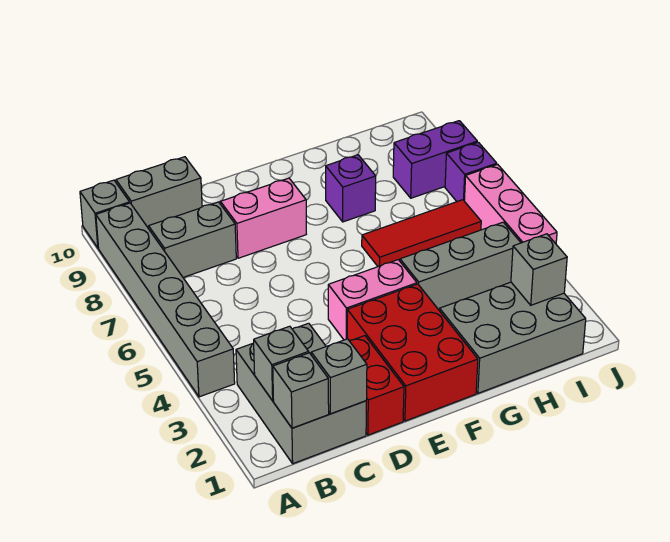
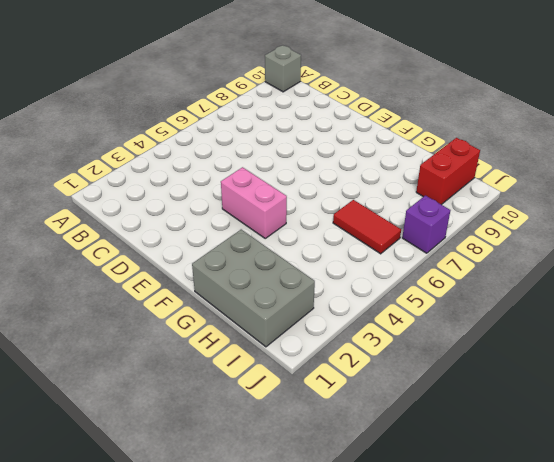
red 1x2 tile [333,200,401,254] -> red 1x3 tile [362,200,481,267]
red 1x2 brick [416,138,480,205] -> red 1x2 brick moved to [350,336,404,435]
none -> grey 1x6 brick [96,203,235,397]
none -> grey 2x3 brick [236,323,366,464]
none -> grey 1x2 brick [149,202,236,277]

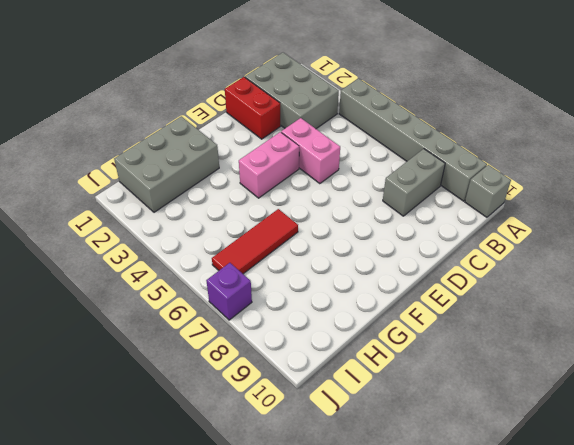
pink 1x2 brick [281,118,340,184] -> pink 1x2 brick turned to [220,178,306,258]
none -> grey 1x2 brick [116,157,202,229]
none -> red 2x3 brick [347,284,478,421]
none -> grey 1x3 brick [400,222,521,310]

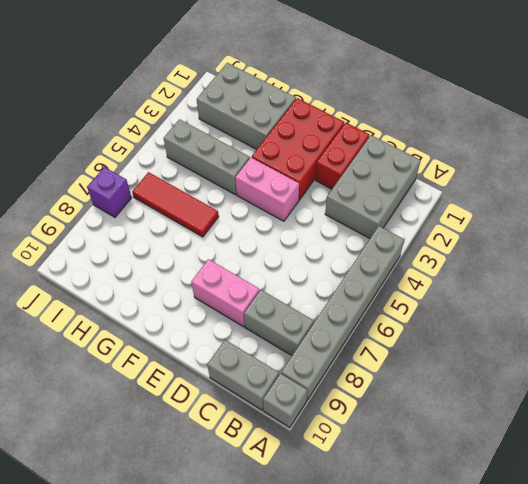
none -> purple 1x1 brick [326,155,376,222]
none -> purple 1x2 brick [393,121,477,198]
none -> pink 1x3 brick [464,164,557,244]

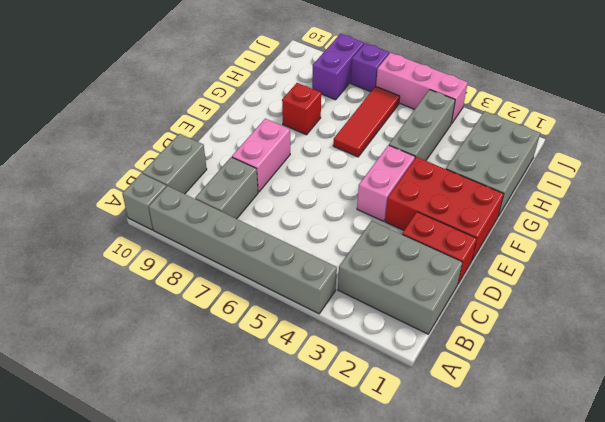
red 1x1 brick [282,83,321,135] -> purple 1x1 brick [326,155,376,222]
none -> grey 1x1 brick [273,353,329,428]
none -> grey 1x1 brick [254,326,309,401]
none -> grey 1x1 brick [311,339,367,414]

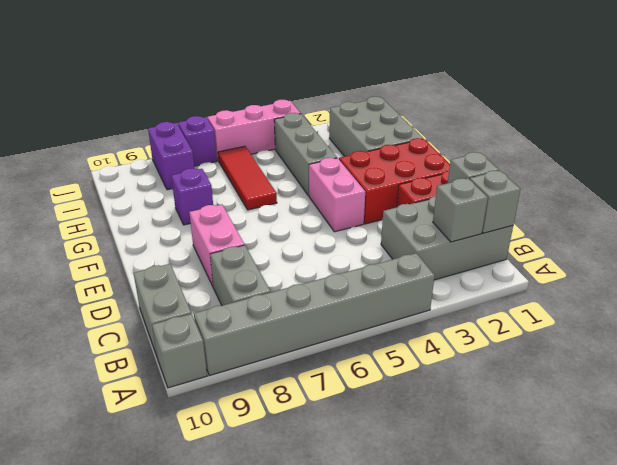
none -> grey 1x1 brick [511,234,567,305]

